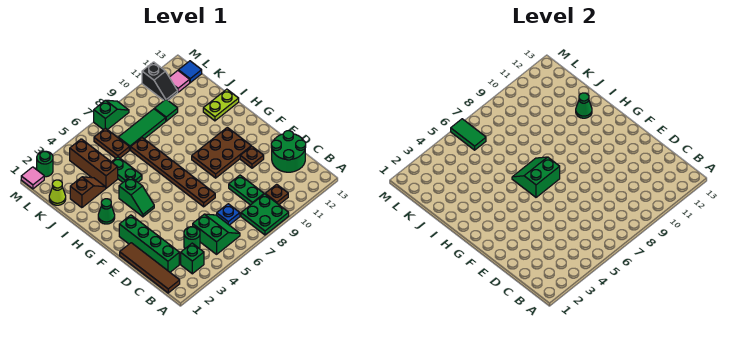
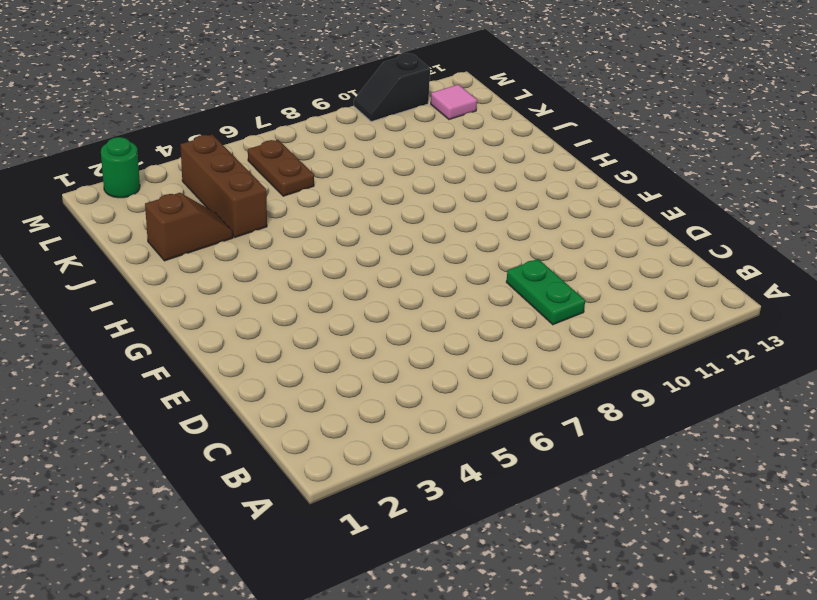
black 1x2 slope [354,53,430,122] -> black 1x2 slope turned to [142,62,178,100]
none -> green 2x2 plate [241,194,289,235]
none -> brown 1x4 tile [120,243,180,293]
none -> green 1x1 brick [181,243,204,274]
none -> green 2x2 slope [193,214,240,254]

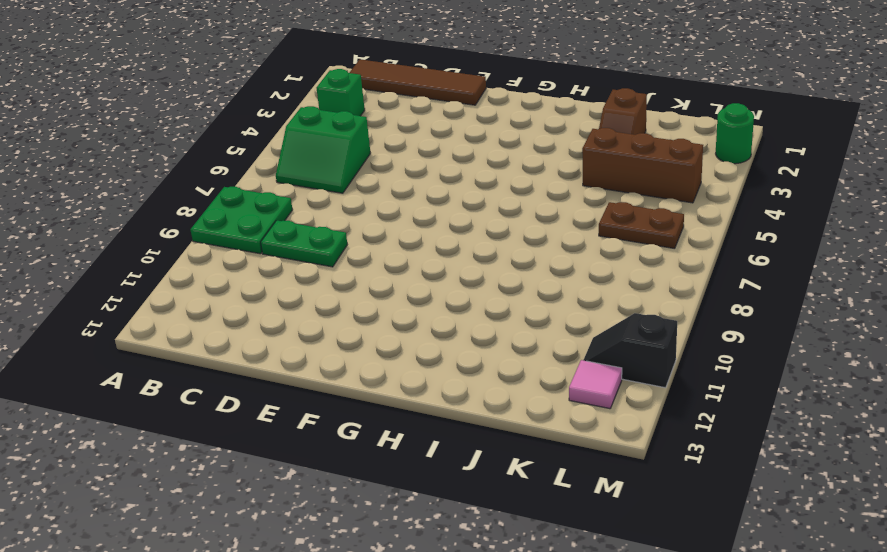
none -> brown 1x1 plate [265,184,288,205]
none -> green 1x4 brick [119,215,179,272]
none -> green 1x1 round brick [184,227,200,248]
none -> blue 1x1 plate [217,204,240,225]

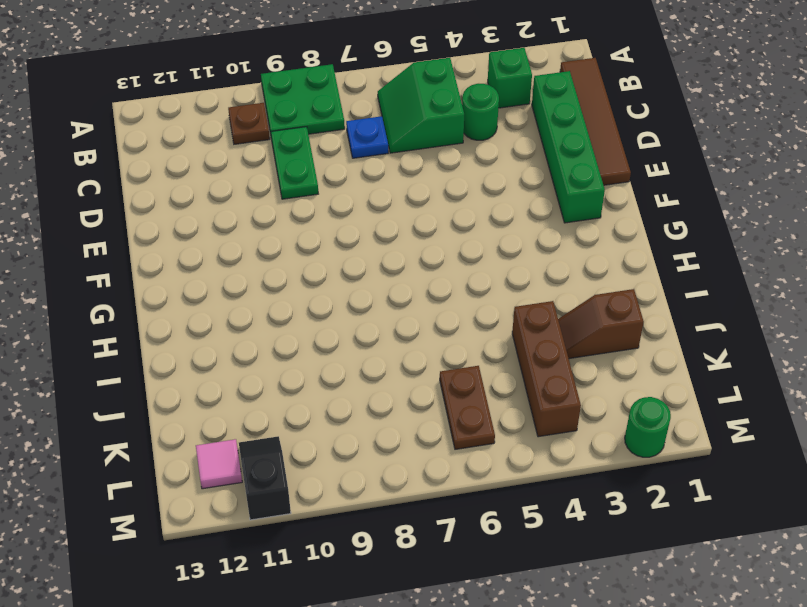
none -> green 2x2 round brick [271,131,306,172]
none -> brown 1x6 plate [131,138,215,207]
none -> brown 1x1 plate [240,146,264,168]
none -> brown 2x3 plate [192,127,251,178]

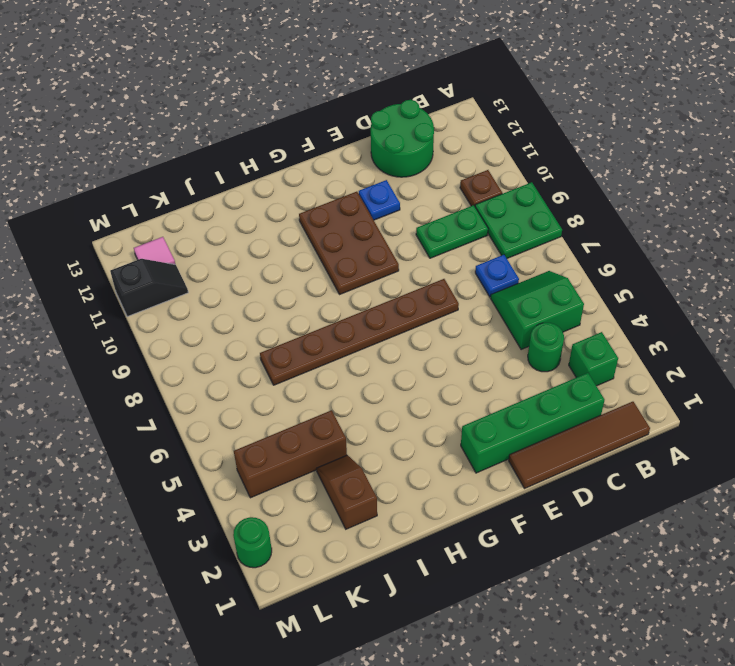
blue 1x1 plate [359,180,400,220] -> brown 1x1 plate [240,146,264,168]
none -> green 1x2 slope [119,177,154,217]
none -> green 1x1 cone [98,199,115,224]
none -> green 1x2 plate [112,157,142,182]
none -> lime 1x2 plate [203,89,239,121]

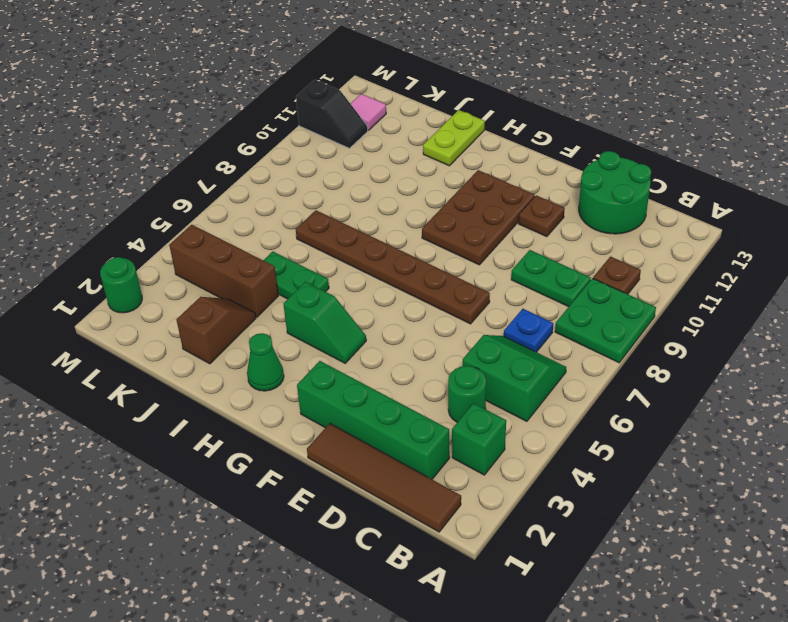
none -> lime 1x1 cone [49,180,66,205]
none -> brown 1x2 plate [94,128,129,158]
none -> green 1x3 tile [118,109,166,150]
none -> green 1x1 tile [155,99,178,121]

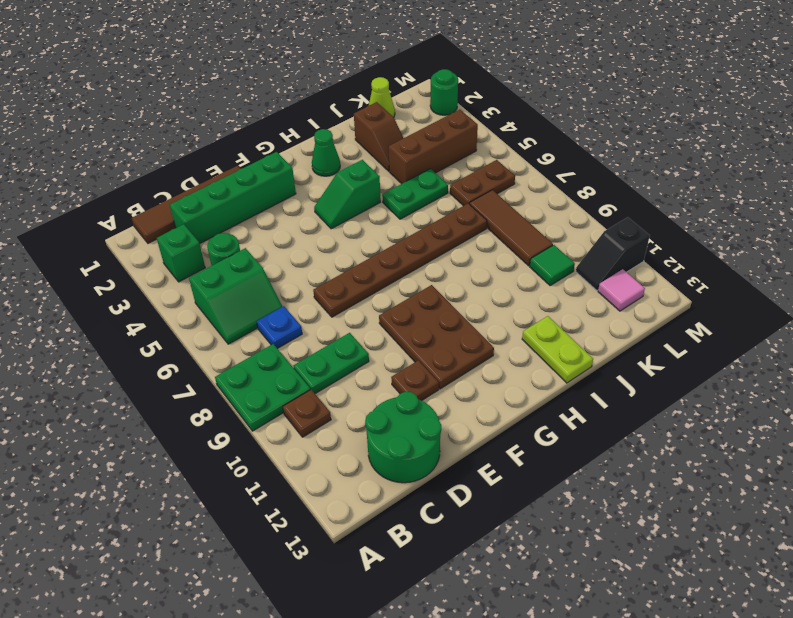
brown 1x3 tile [469,190,553,266] -> green 1x3 tile [118,109,166,150]
none -> blue 1x1 tile [178,61,202,83]
none -> pink 1x1 tile [21,167,44,189]
none -> green 1x2 slope [94,100,129,130]
none -> green 2x2 slope [512,157,560,197]

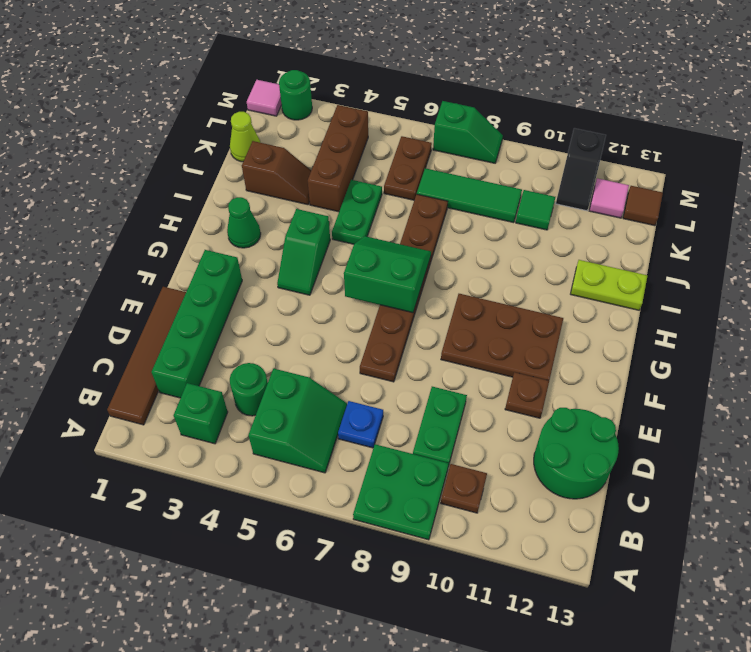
brown 1x1 tile [623,186,663,226] -> blue 1x1 tile [178,61,202,83]
none -> green 1x1 cone [576,93,592,118]
none -> green 1x2 tile [451,119,486,150]

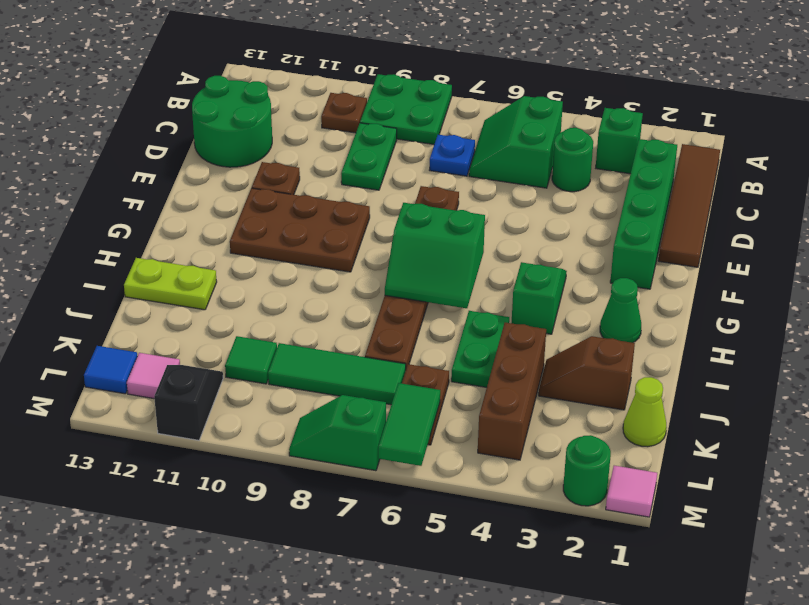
none -> green 1x1 cone [576,93,592,118]

